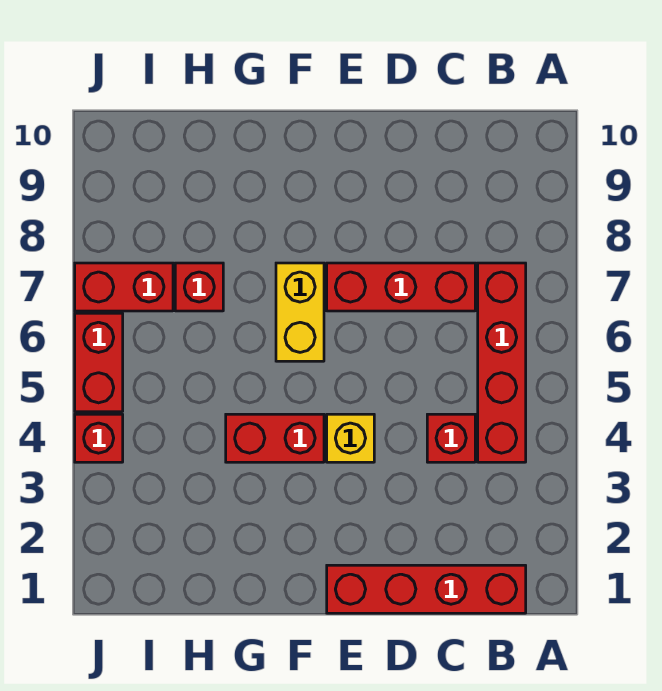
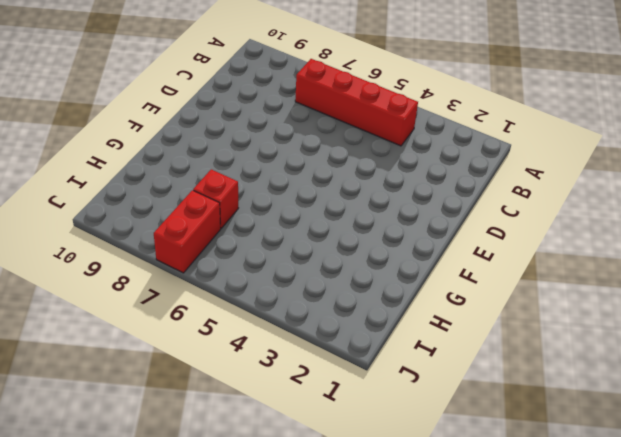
none -> red 1x4 brick [327,565,526,613]
none -> red 1x1 brick [427,414,475,462]

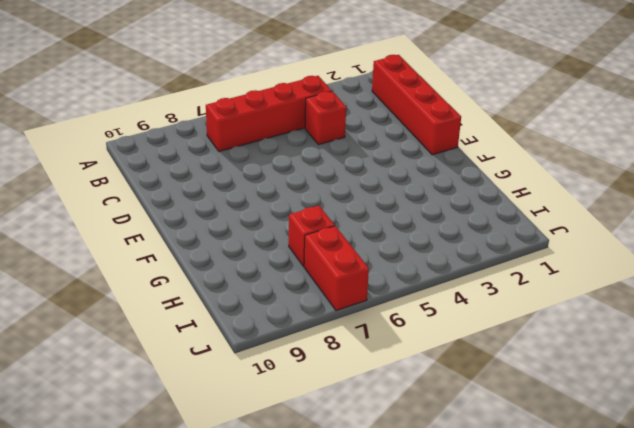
none -> red 1x3 brick [327,263,475,311]
none -> yellow 1x1 brick [327,414,374,462]

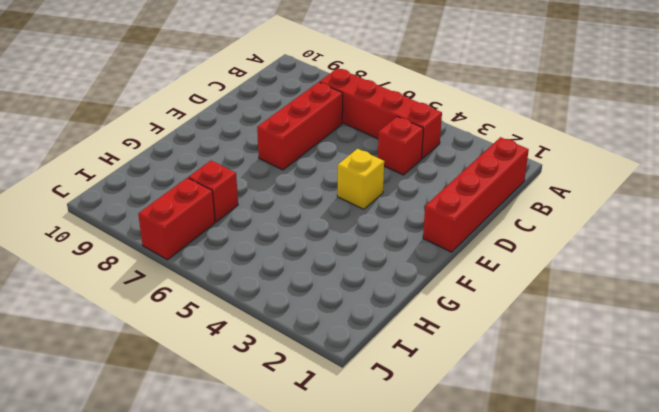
none -> red 1x2 brick [226,414,324,462]
none -> yellow 1x2 brick [276,263,324,361]

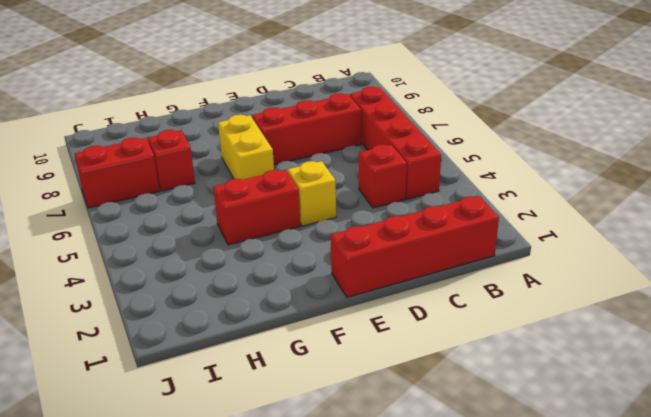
none -> red 1x1 brick [75,414,123,462]
none -> red 1x2 brick [75,313,123,412]

